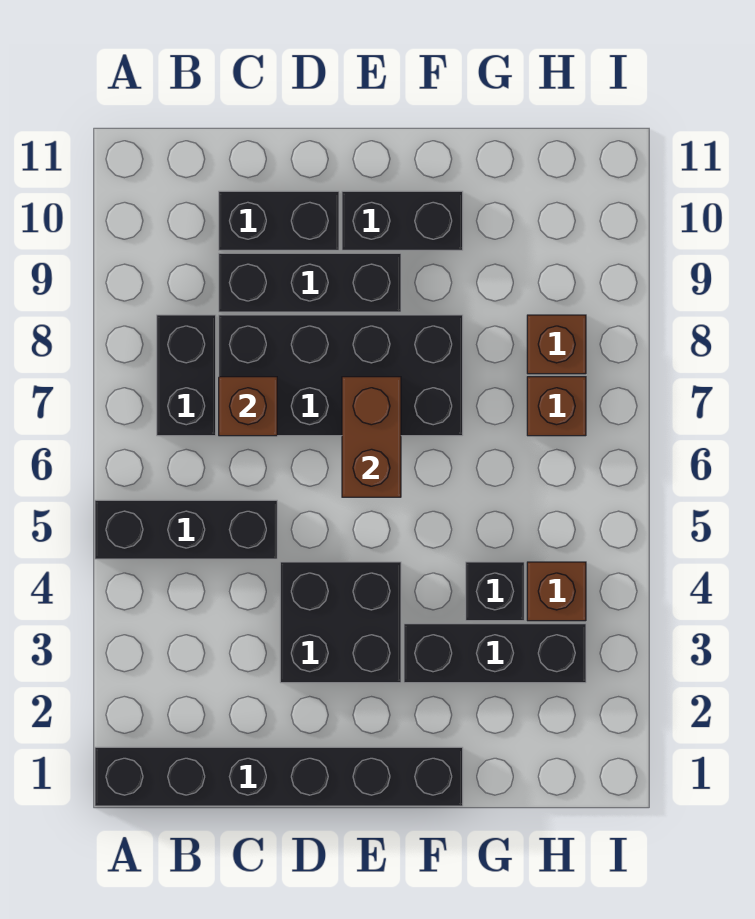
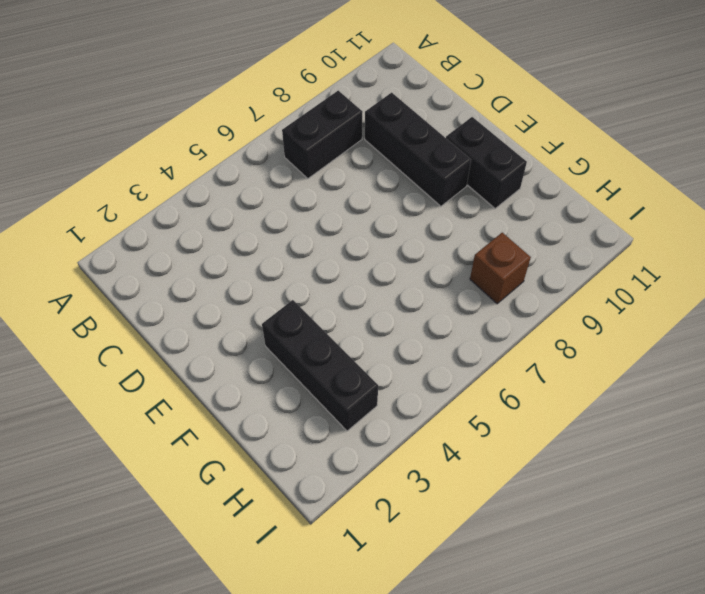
none -> black 1x6 brick [95,747,463,806]
none -> black 1x3 brick [95,500,277,559]
none -> black 2x4 brick [219,315,463,436]

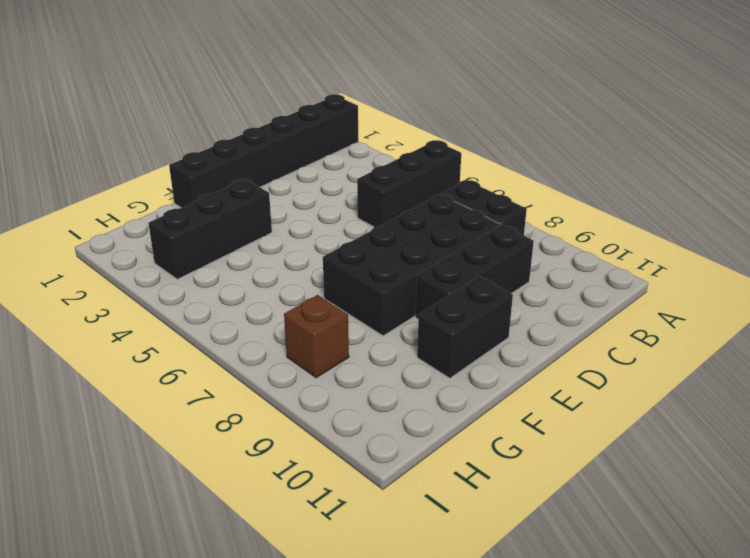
none -> black 1x2 brick [219,191,339,250]
none -> black 2x2 brick [280,562,401,683]
none -> black 1x1 brick [466,562,524,621]

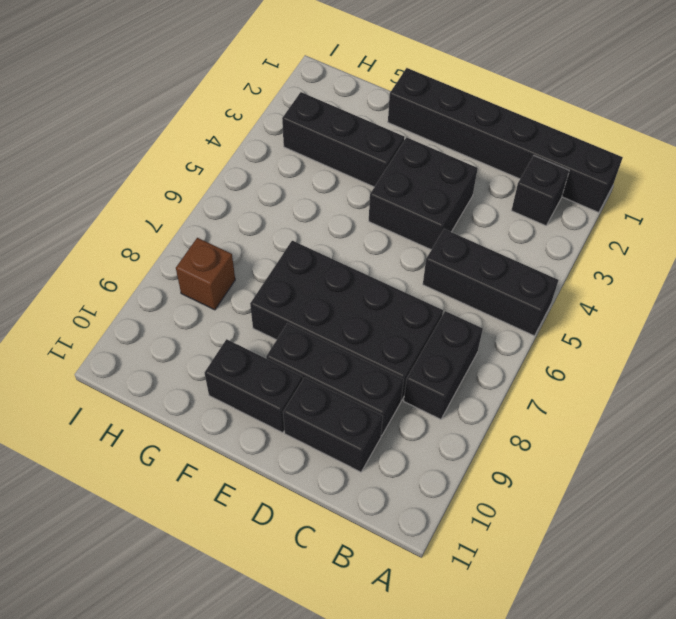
black 1x1 brick [511,156,569,226] -> black 1x1 brick moved to [466,562,524,621]
none -> brown 1x1 brick [527,562,586,621]
none -> brown 1x1 brick [527,377,586,436]
none -> brown 1x1 brick [219,377,277,436]

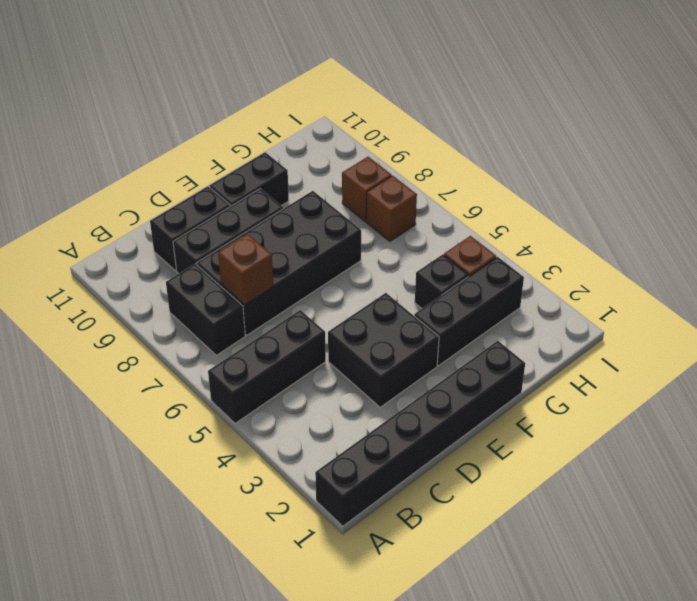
none -> brown 1x2 brick [342,377,401,497]

